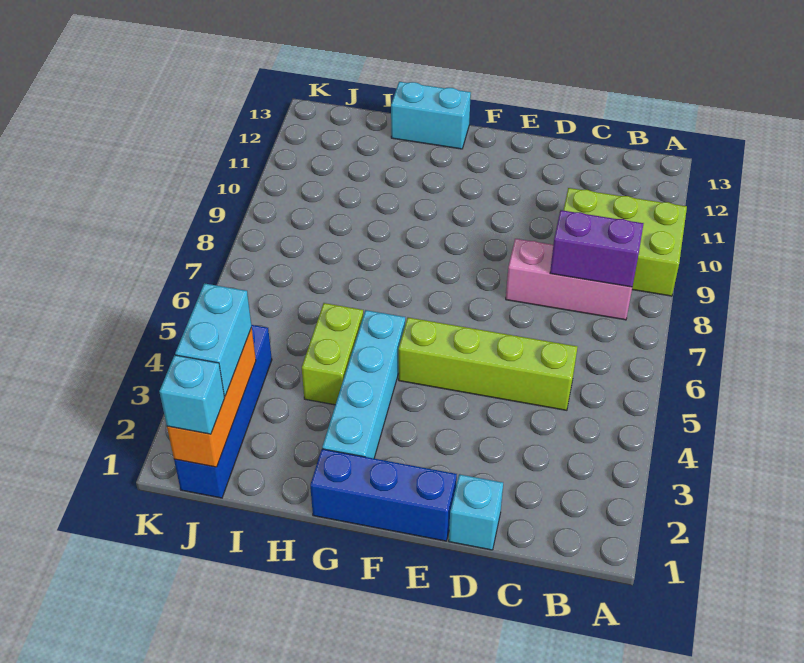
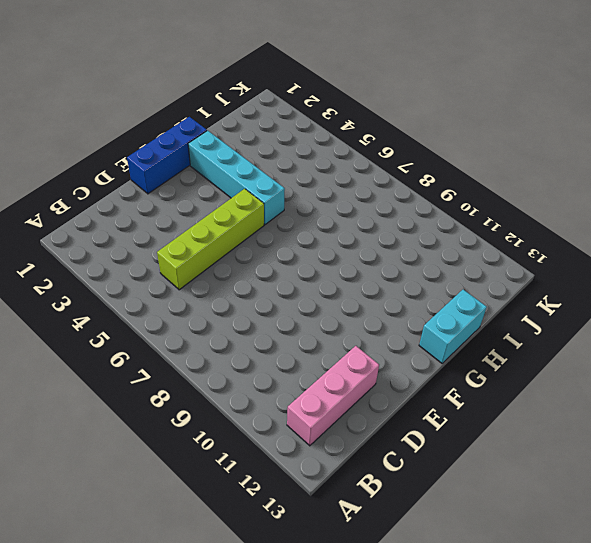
pink 1x3 brick [287,346,379,446] -> pink 1x3 brick moved to [506,239,632,320]
none -> lime 2x3 brick [563,188,687,296]
none -> cyan 1x1 brick [449,474,503,550]
none -> lime 1x2 brick [302,303,364,405]

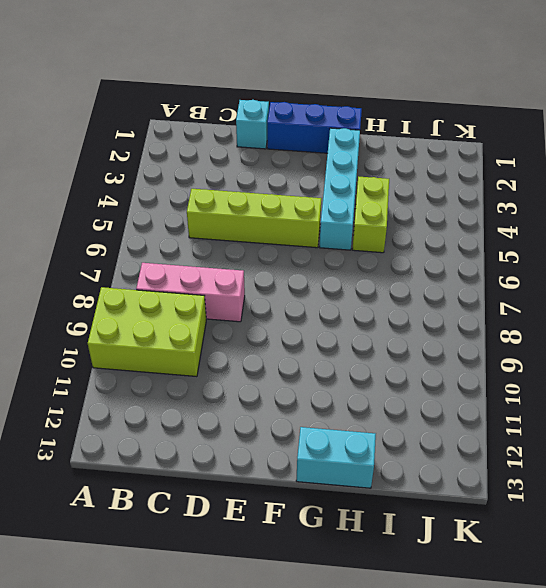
none -> blue 1x4 brick [174,325,272,498]
none -> purple 1x2 brick [550,210,644,287]
none -> orange 1x3 brick [167,327,256,467]

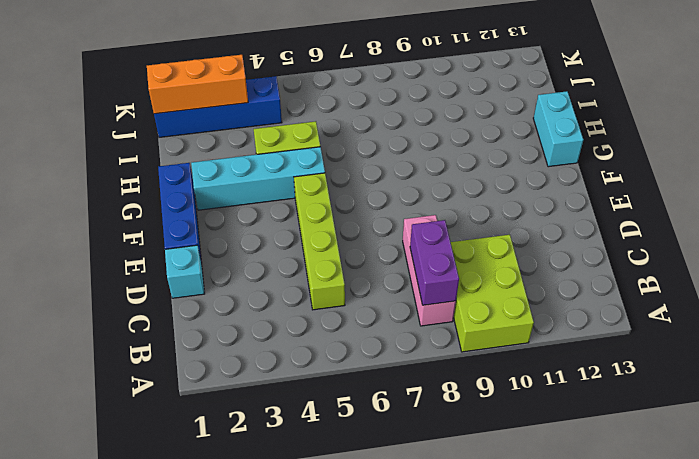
none -> cyan 1x1 brick [159,355,224,434]
none -> cyan 1x2 brick [175,283,252,396]

